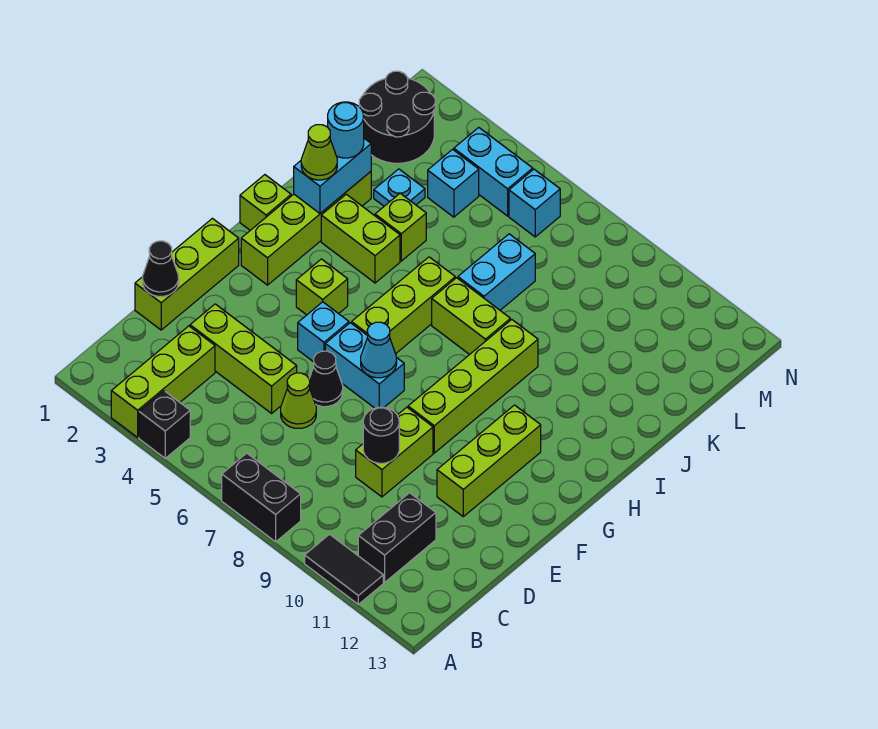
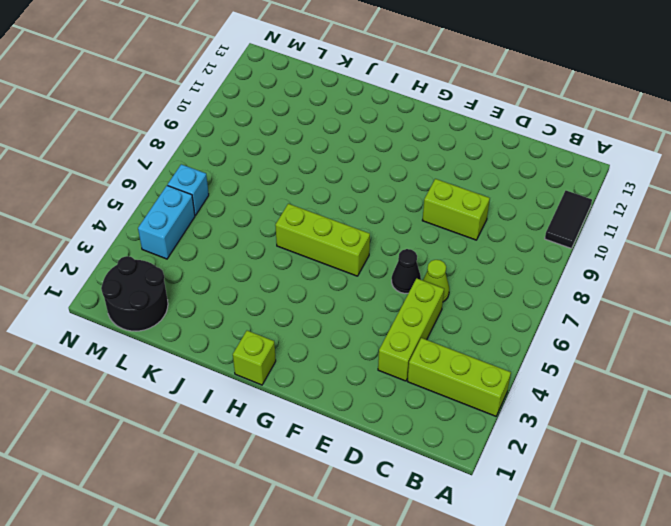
none -> black 1x1 brick [139,391,190,458]
none -> black 1x2 brick [222,453,301,542]
none -> black 1x2 brick [358,493,436,582]
none -> lime 1x3 brick [135,218,239,330]

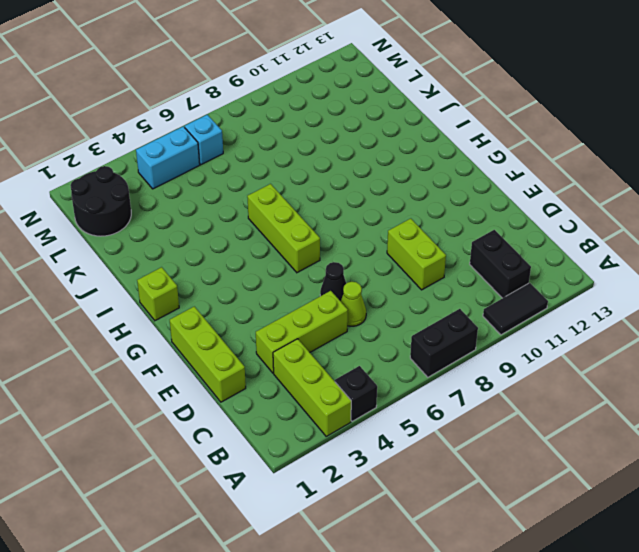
none -> lime 1x3 brick [437,405,541,517]
none -> cyan 1x1 brick [298,302,349,362]
none -> cyan 1x2 brick [325,323,404,408]
none -> lime 1x4 brick [408,320,538,453]

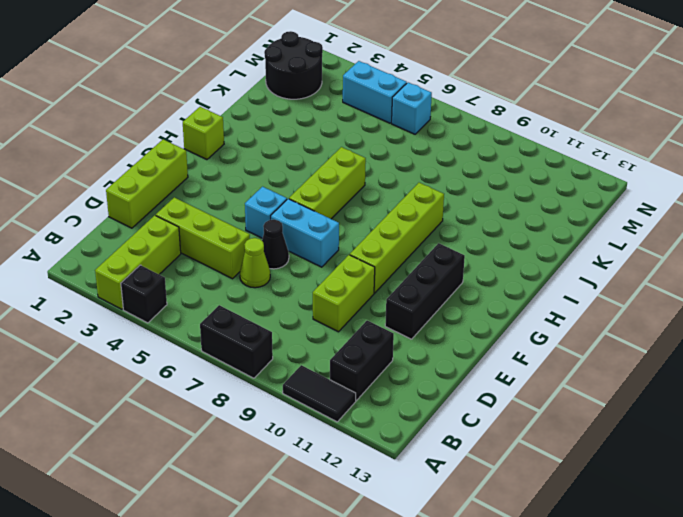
black 1x3 brick [385,243,465,339] -> lime 1x3 brick [437,405,541,517]
none -> lime 1x4 brick [241,172,371,285]
none -> lime 1x1 brick [296,259,348,315]
none -> lime 1x2 brick [321,194,400,283]
none -> lime 1x2 brick [432,278,510,355]

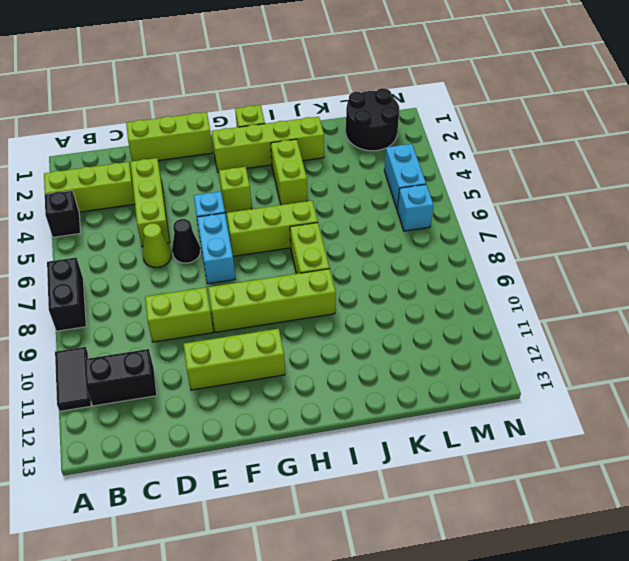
none -> lime 1x1 brick [375,193,426,261]
none -> cyan 1x2 brick [458,234,535,310]
none -> cyan 1x1 plate [374,169,425,206]
none -> cyan 1x1 brick [428,149,479,217]

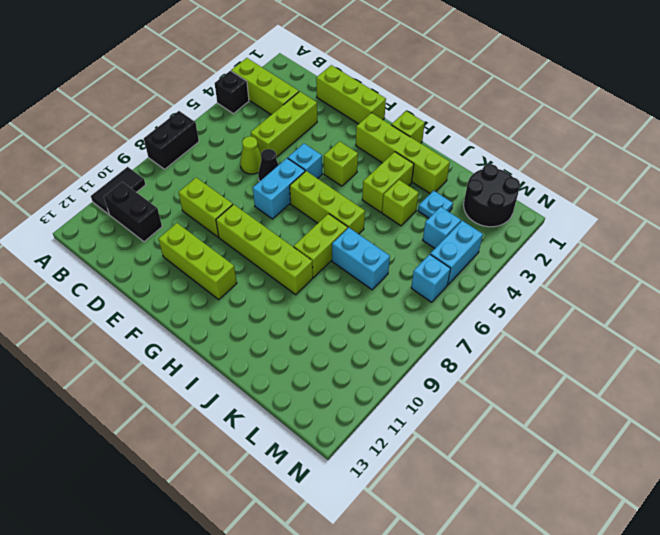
none -> black 1x1 cone [143,241,179,296]
none -> black 1x1 round brick [363,407,399,463]
none -> cyan 1x1 cone [361,322,397,378]
none -> cyan 1x2 brick [294,138,371,213]

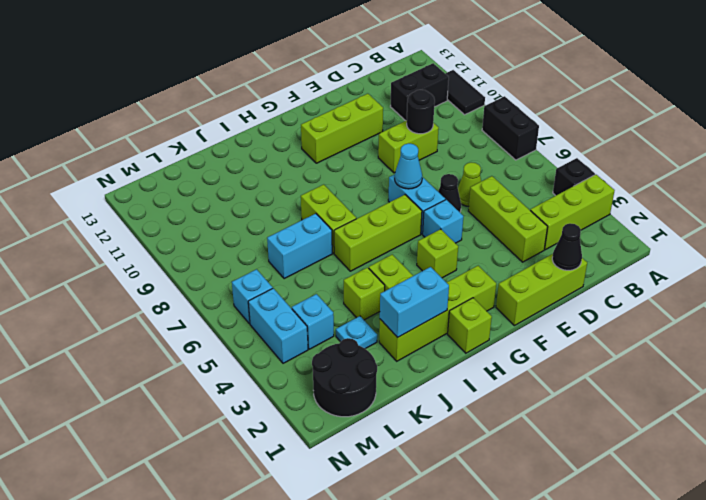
none -> lime 1x4 brick [408,320,538,453]
none -> lime 1x1 cone [301,125,337,180]
none -> cyan 1x1 round brick [328,102,364,158]

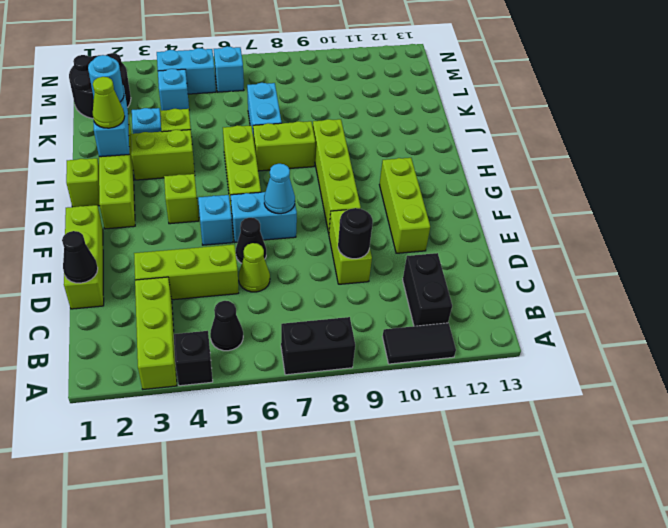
black 1x1 cone [210,301,243,351] -> none

